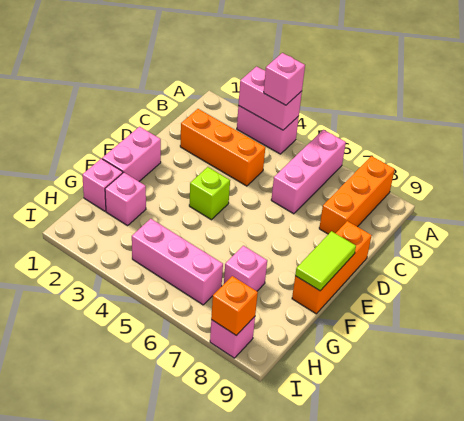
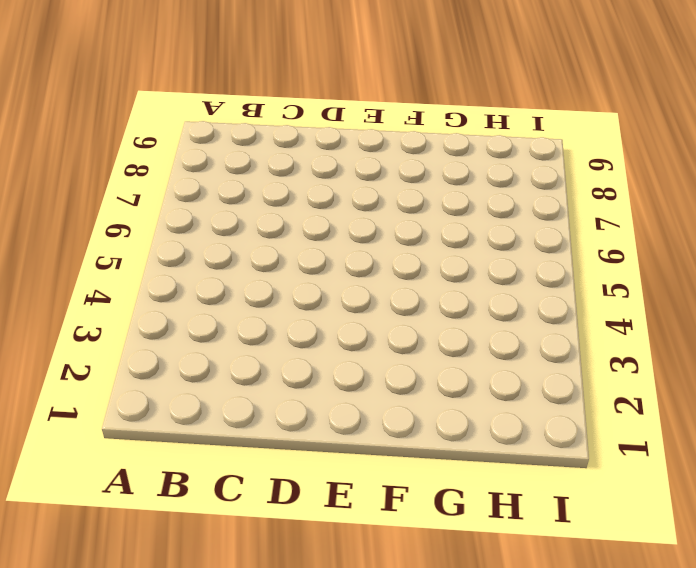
none -> pink 1x2 brick [237,106,299,154]
none -> pink 1x3 brick [271,130,346,214]
none -> orange 1x3 brick [319,156,395,234]

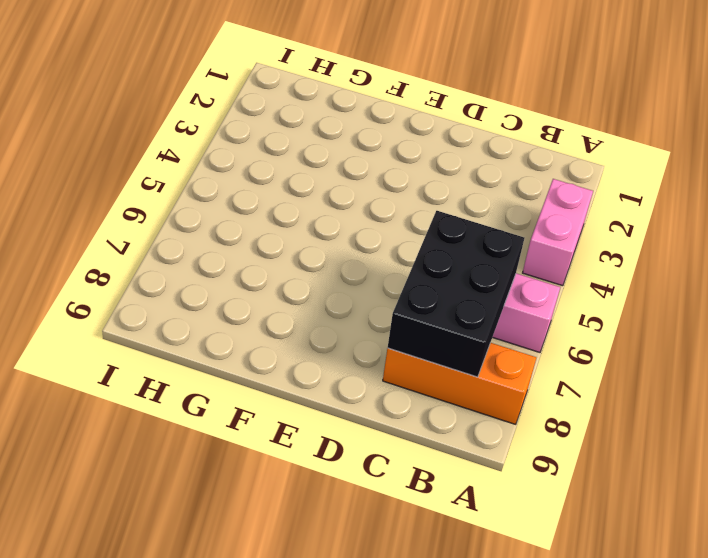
black 2x3 brick [388,211,524,377] -> none
none -> orange 1x3 brick [180,109,265,186]
none -> orange 1x3 brick [292,221,372,314]
none -> pink 1x2 brick [102,127,161,181]

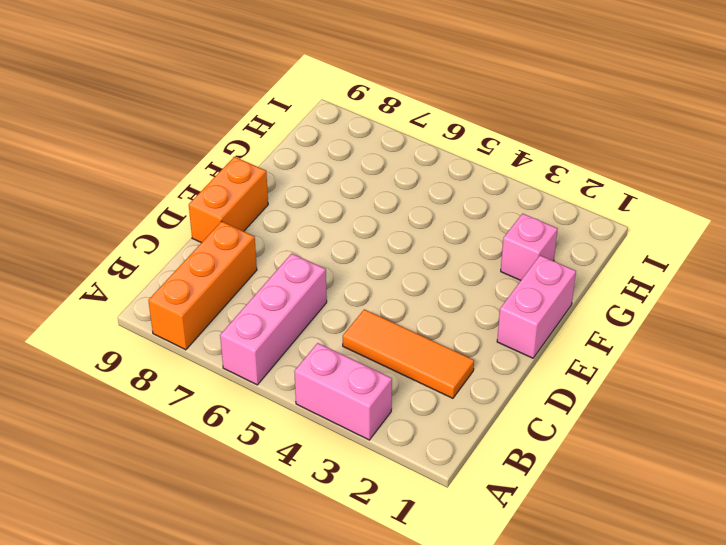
orange 1x3 tile [343,309,474,398] -> orange 1x3 brick [180,109,265,186]
orange 1x2 brick [189,157,268,243] -> orange 1x3 brick [292,221,372,314]
none -> lime 1x1 brick [189,167,230,220]
none -> pink 1x1 brick [82,159,123,211]
none -> pink 1x1 brick [224,246,267,291]

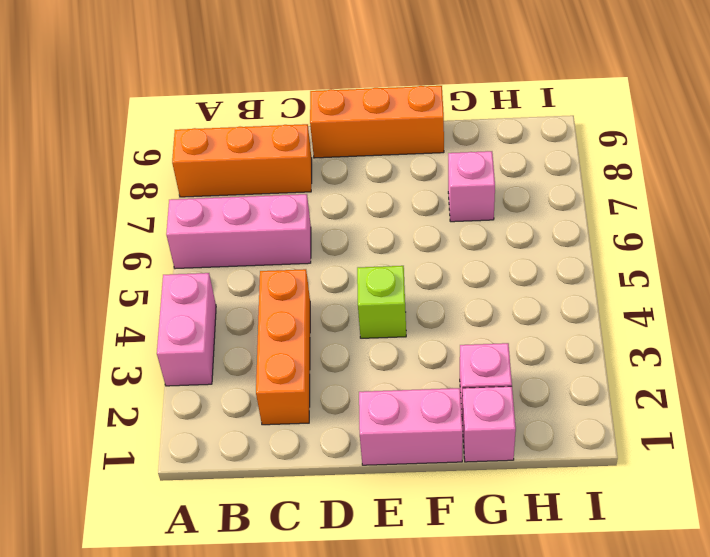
none -> pink 1x3 brick [132,219,223,305]
none -> pink 1x1 brick [210,317,255,358]
none -> pink 1x2 brick [238,67,302,130]

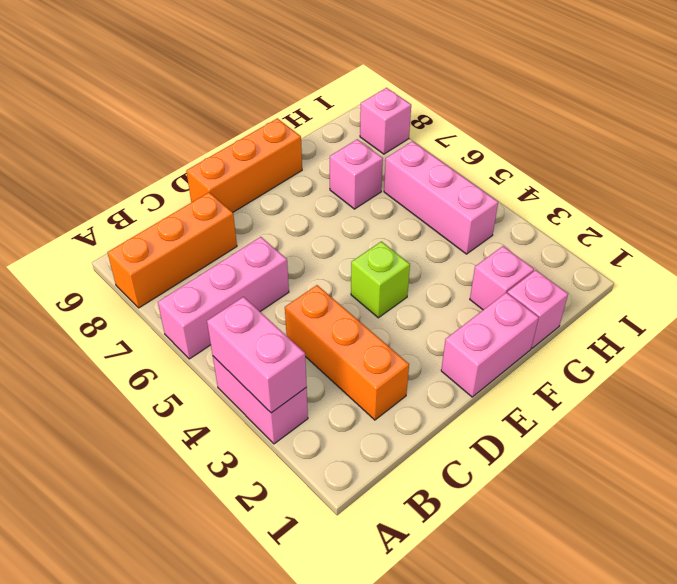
none -> lime 1x2 tile [295,231,356,291]
none -> orange 1x1 brick [211,276,258,336]
none -> pink 1x1 brick [264,53,305,105]

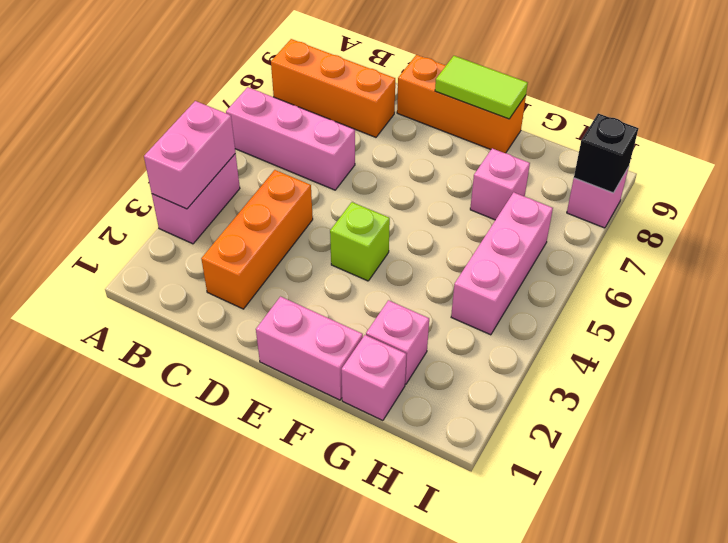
black 1x1 brick [574,113,638,193] -> orange 1x1 brick [211,276,258,336]
none -> pink 1x1 brick [264,53,305,105]

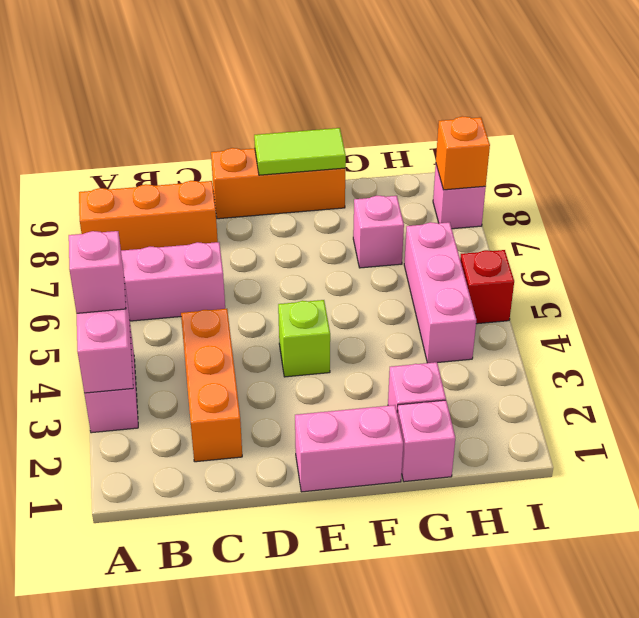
red 1x1 brick [460,250,514,324] -> none

